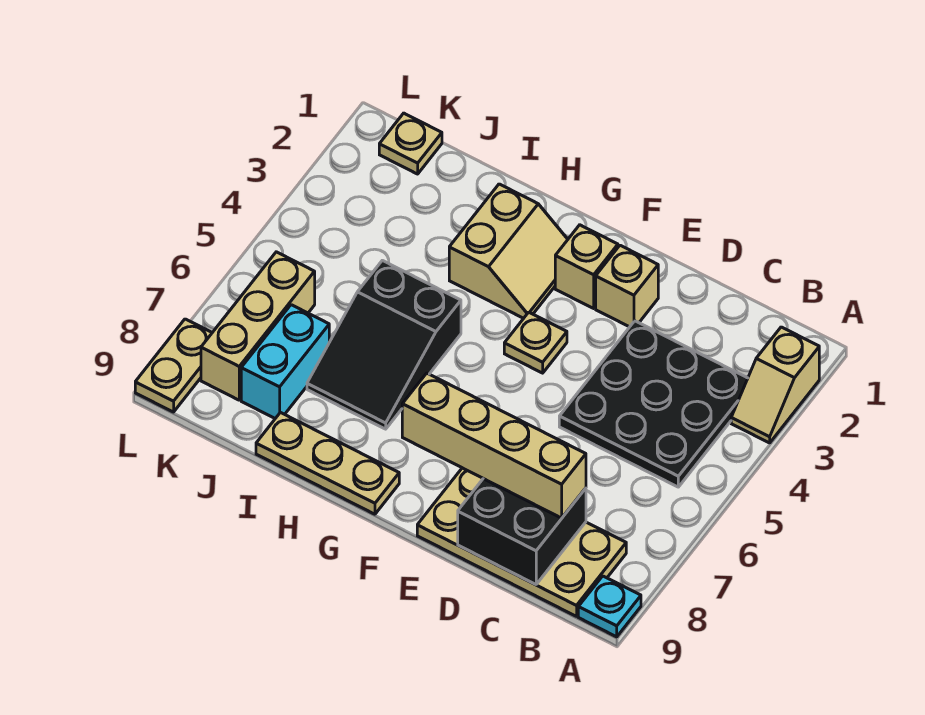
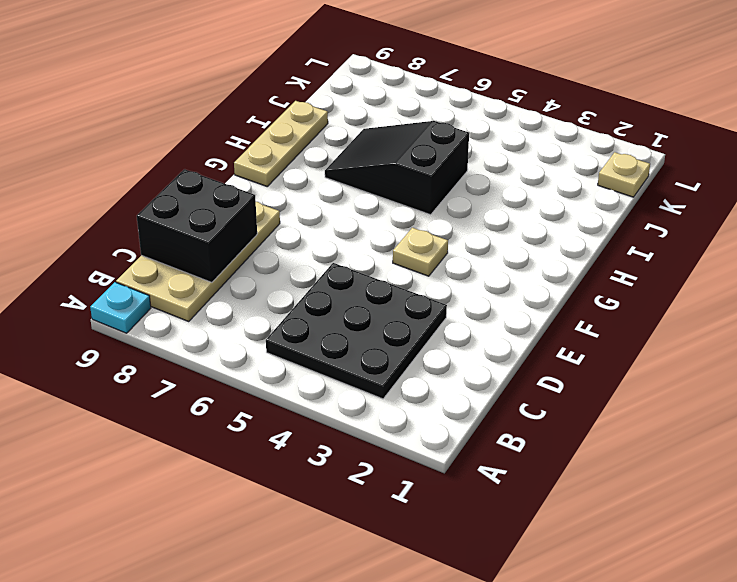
none -> tan 1x2 slope [731,327,819,443]
none -> tan 1x1 brick [596,245,658,327]
none -> tan 1x1 brick [555,225,618,308]

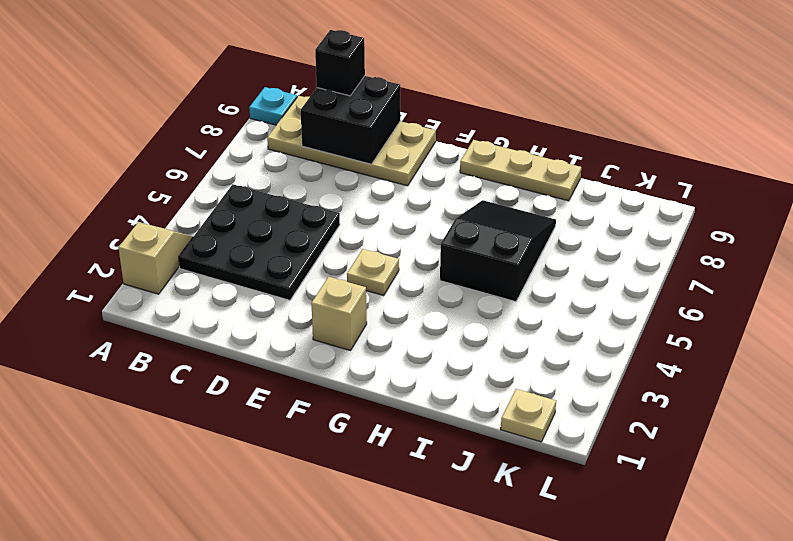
black 1x1 brick [315,30,365,96] -> none
none -> tan 1x1 brick [596,245,658,327]
none -> tan 2x2 slope [449,184,568,318]
none -> cyan 1x2 brick [241,305,329,418]

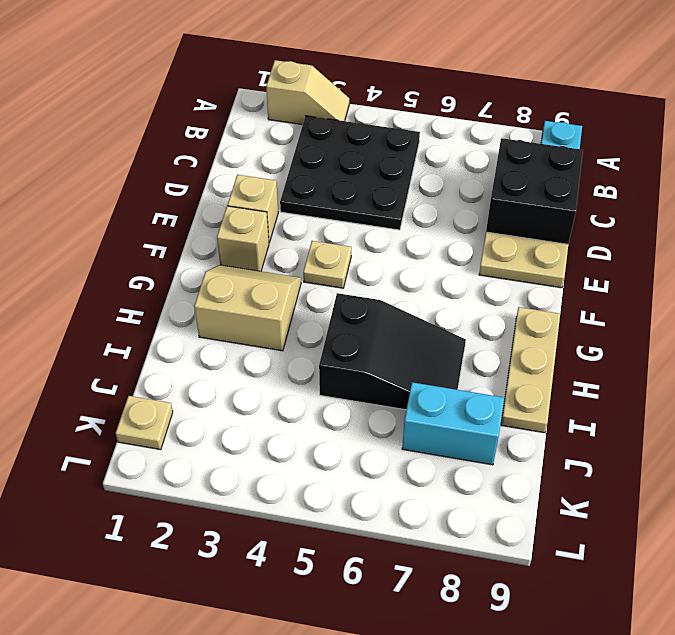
none -> tan 1x3 brick [201,252,315,400]
none -> tan 1x2 plate [135,319,212,412]
none -> tan 1x4 brick [402,373,586,518]

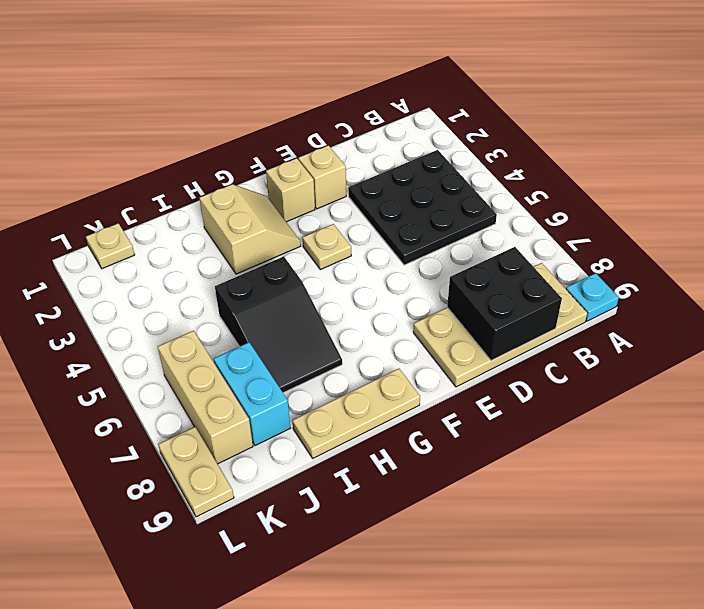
none -> tan 1x2 slope [731,327,819,443]
none -> tan 1x4 brick [402,373,586,518]

